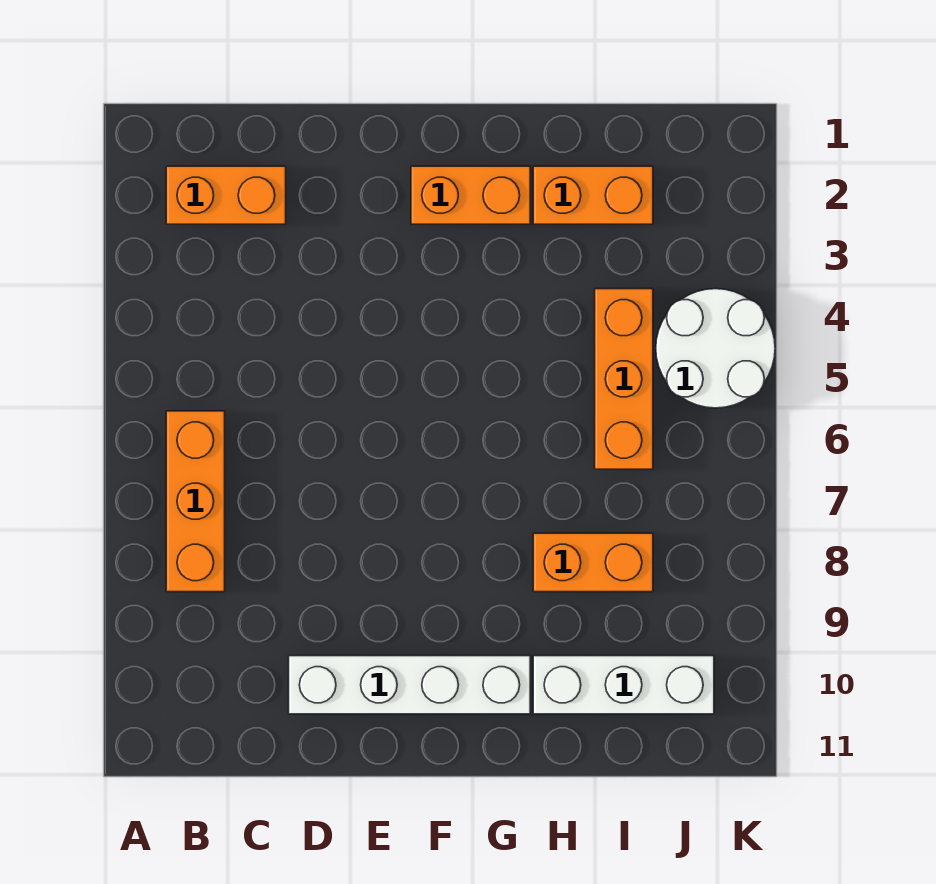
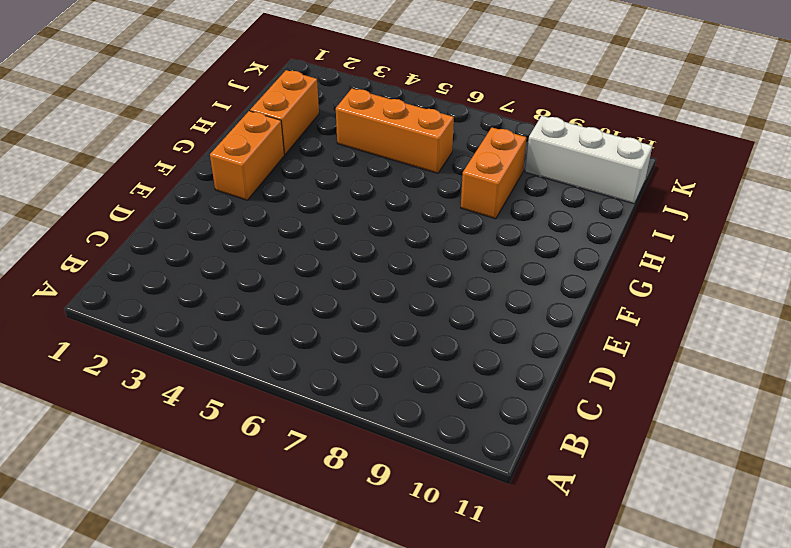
white 1x3 brick [525,116,652,204] -> white 1x3 brick turned to [533,656,714,714]
none -> orange 1x2 brick [166,166,286,224]
none -> orange 1x3 brick [166,411,225,592]

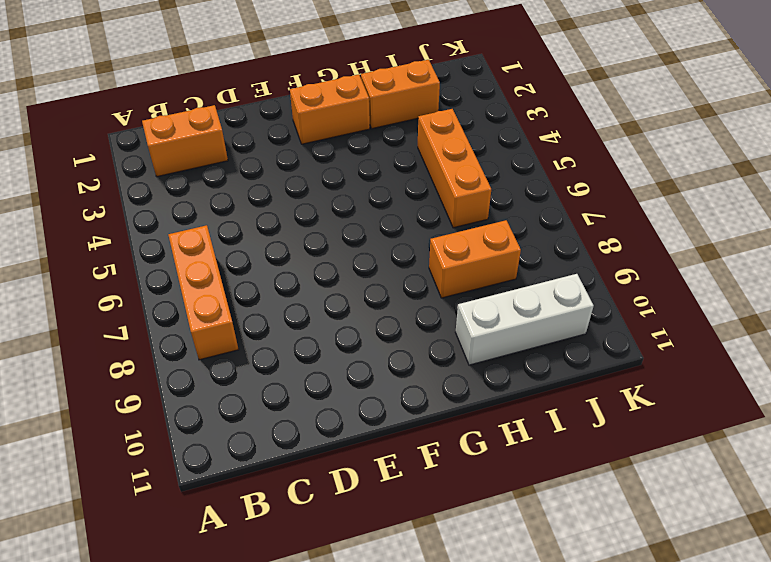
none -> white 1x4 brick [289,656,530,714]
none -> white 2x2 round brick [656,289,775,408]

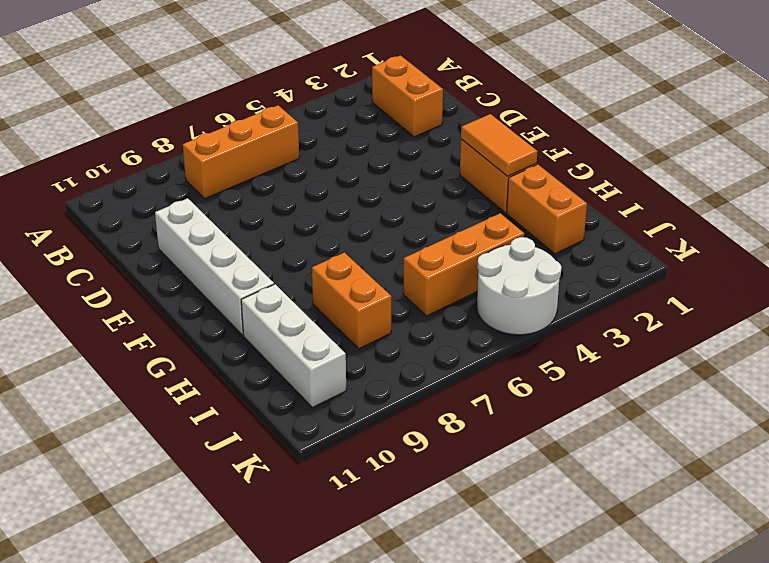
orange 1x2 tile [461,114,538,176] -> none

